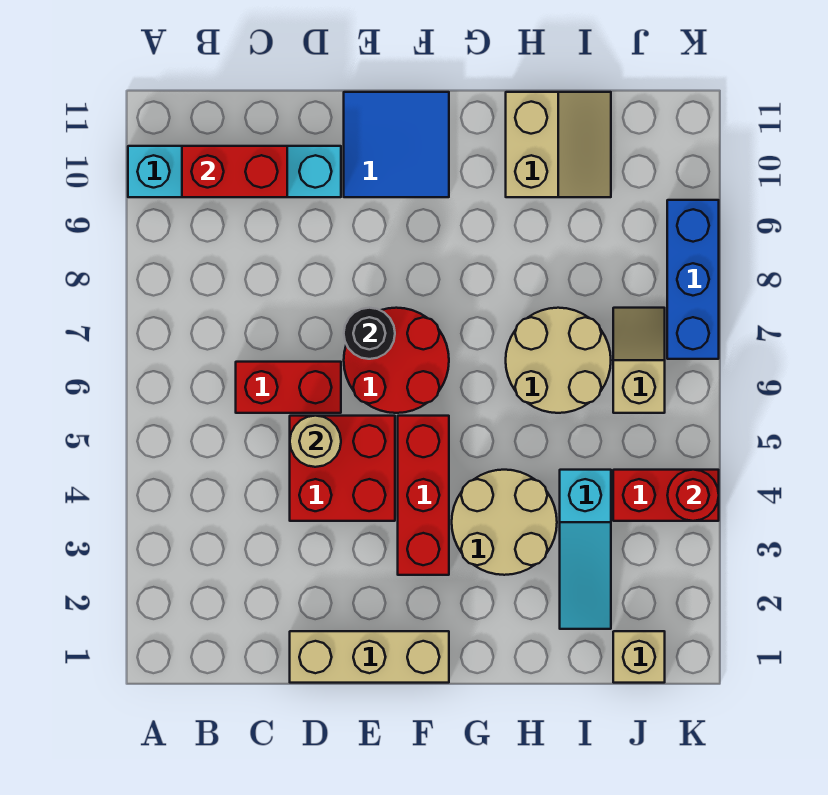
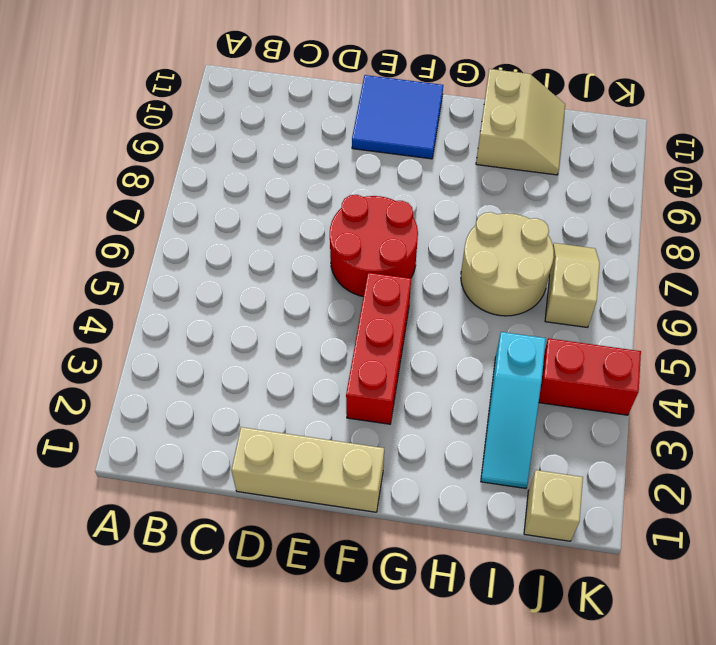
none -> cyan 1x4 brick [128,146,341,197]
none -> red 1x2 brick [236,362,341,413]
none -> red 2x2 brick [290,416,395,521]

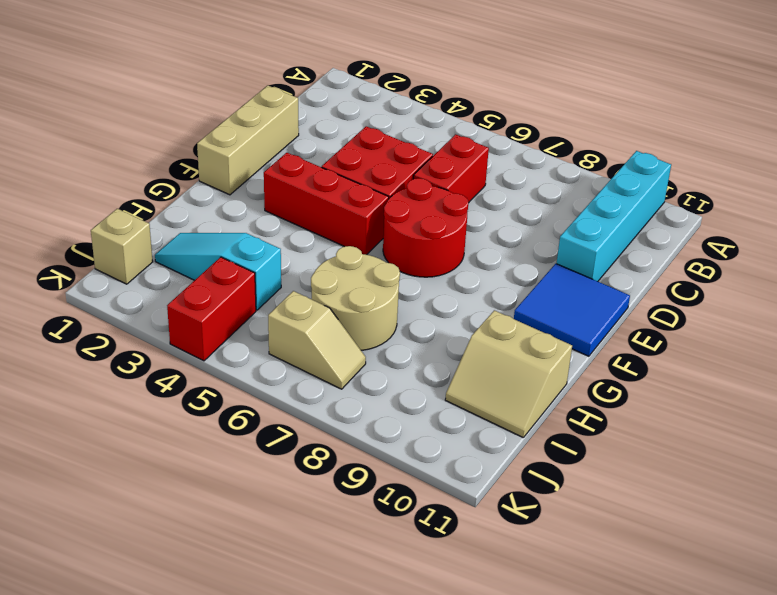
none -> tan 2x2 round brick [452,470,557,575]
none -> blue 1x3 brick [667,200,719,359]
none -> red 1x2 brick [182,146,287,197]

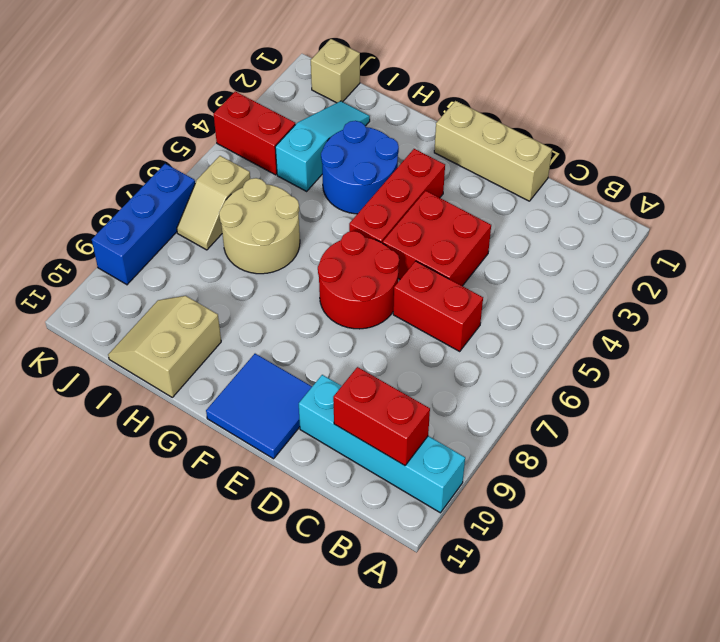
blue 2x2 round brick [321,121,399,214] -> tan 2x2 round brick [452,470,557,575]
none -> tan 1x1 round brick [290,416,341,467]
none -> black 1x1 round brick [344,308,395,359]
none -> red 1x1 round brick [667,470,719,521]

